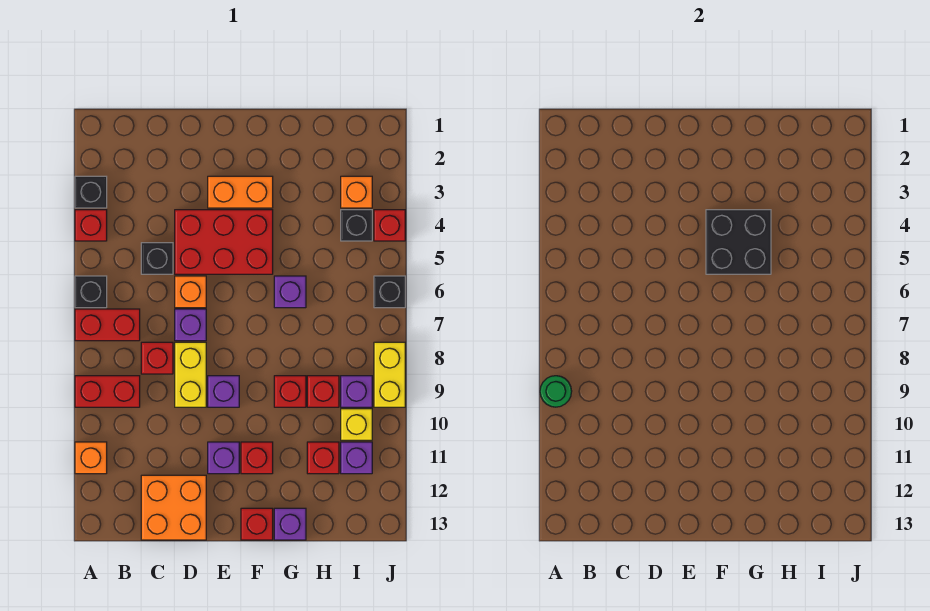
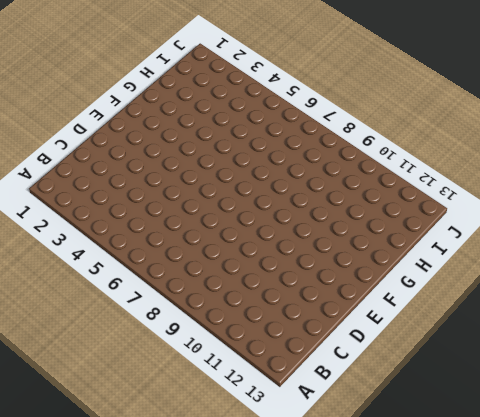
none -> black 1x1 brick [75,176,107,208]
none -> red 1x1 brick [75,210,107,241]
none -> black 1x1 brick [75,276,107,308]
none -> red 1x2 brick [75,309,140,341]

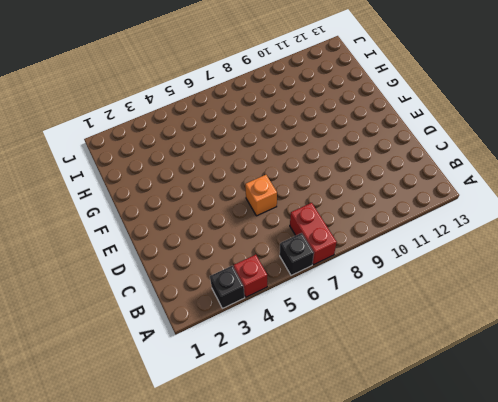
none -> red 1x2 brick [75,376,140,407]
none -> orange 1x1 brick [75,442,107,474]
none -> black 1x1 brick [141,243,173,274]
none -> red 1x1 brick [141,342,173,374]

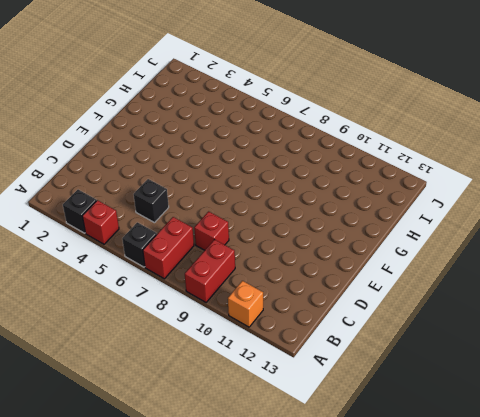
none -> orange 2x2 brick [141,475,206,540]
none -> red 2x3 brick [175,210,273,274]
none -> orange 1x1 brick [175,276,206,308]
none -> purple 1x1 brick [175,309,206,341]

